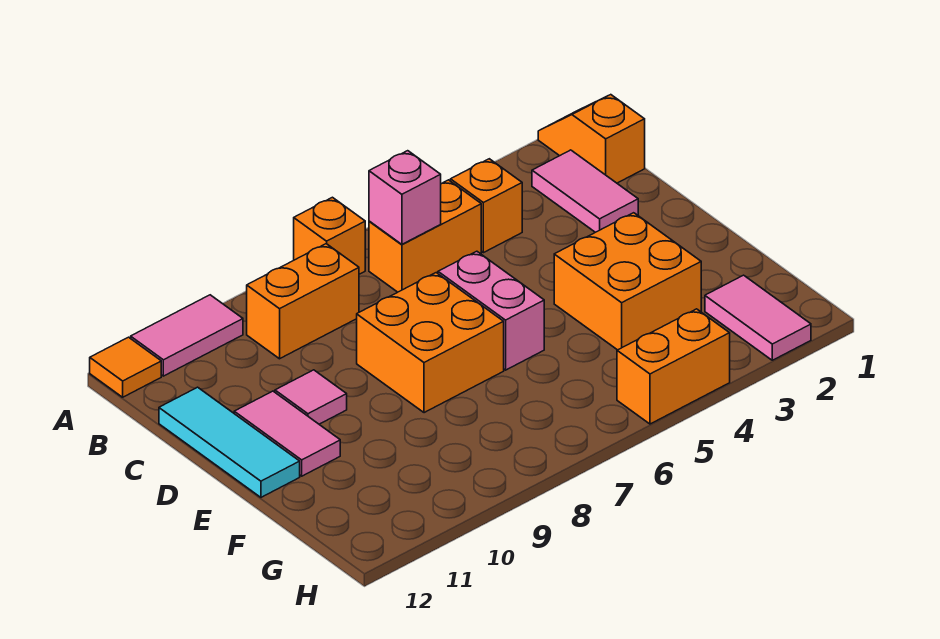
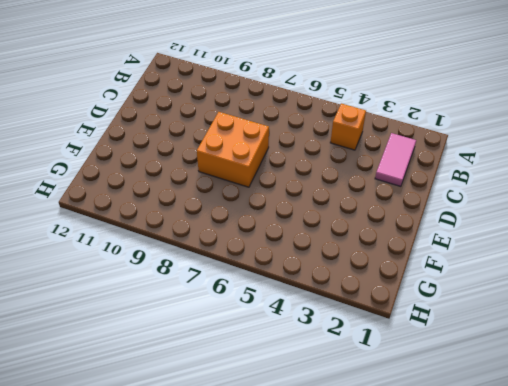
none -> orange 1x2 slope [538,95,645,183]
none -> orange 1x1 brick [294,197,365,274]
none -> pink 1x2 tile [131,295,243,376]

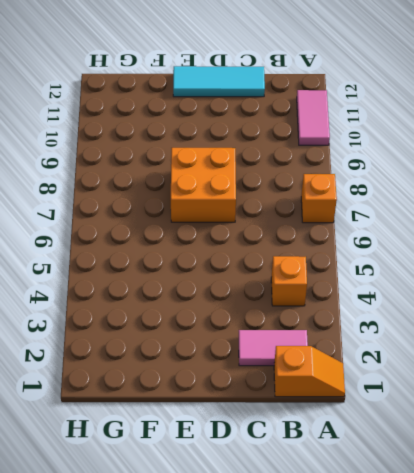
none -> orange 1x1 tile [90,337,161,397]
none -> orange 1x2 brick [369,180,481,292]
none -> orange 1x2 brick [247,244,359,359]

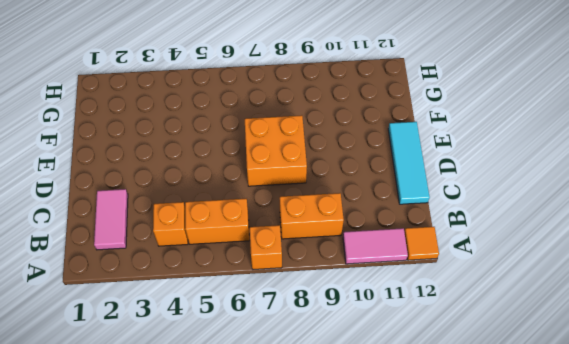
none -> orange 1x2 slope [538,95,645,183]
none -> pink 1x2 brick [438,251,544,370]
none -> pink 1x1 tile [275,370,347,424]

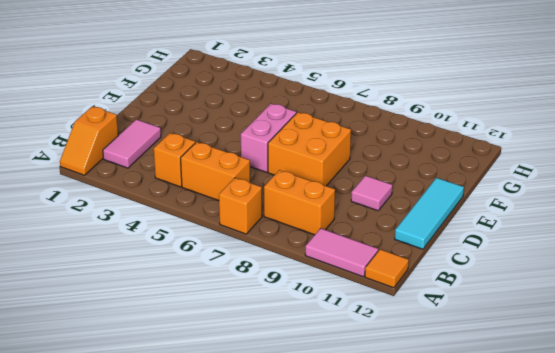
none -> pink 1x2 tile [234,391,340,476]
none -> orange 2x2 brick [554,213,701,350]
none -> pink 1x2 tile [705,275,811,360]

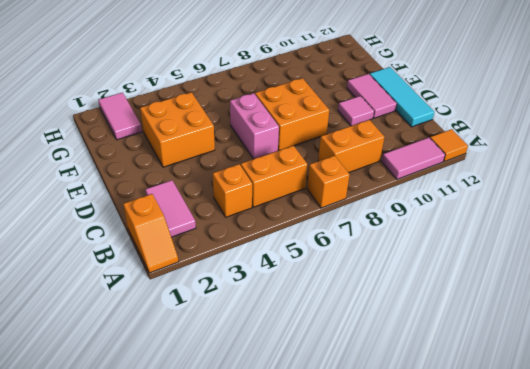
none -> orange 1x2 brick [617,309,730,424]
none -> pink 1x1 brick [369,151,441,244]

